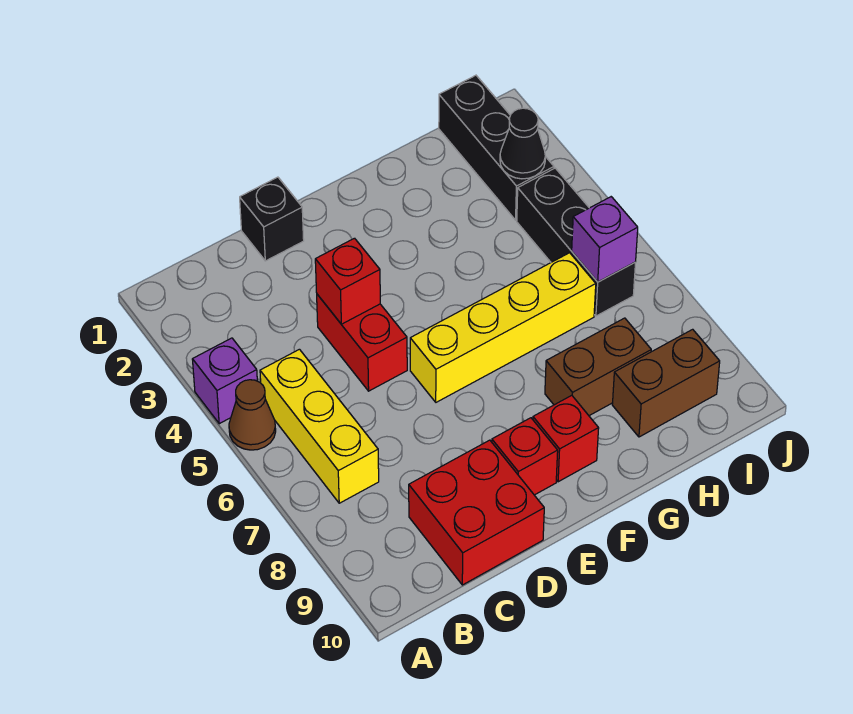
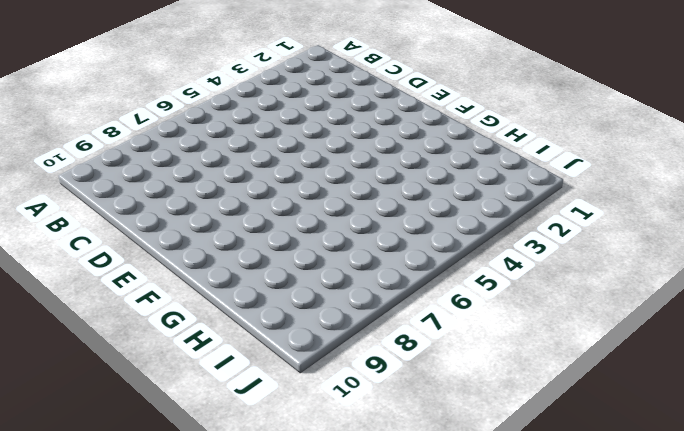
none -> purple 1x1 brick [192,338,257,424]
none -> brown 1x1 cone [229,380,276,450]
none -> yellow 1x3 brick [260,349,379,503]

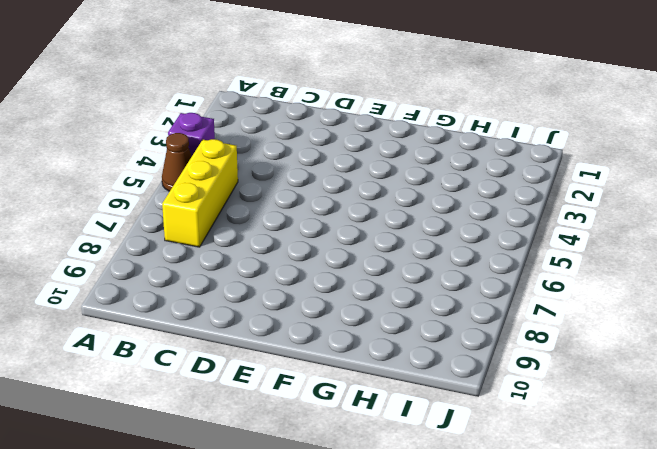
none -> red 2x2 brick [409,440,544,585]
none -> black 1x1 brick [240,177,304,261]
none -> red 1x2 brick [317,294,407,391]

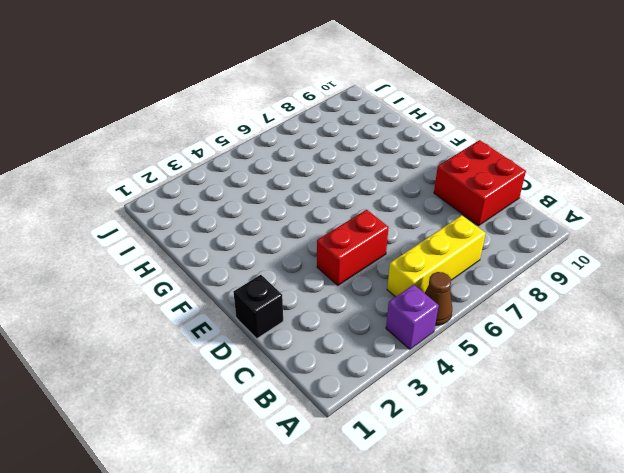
none -> yellow 1x4 brick [410,253,596,402]
none -> red 1x1 brick [492,418,558,495]
none -> red 1x1 brick [533,395,599,482]

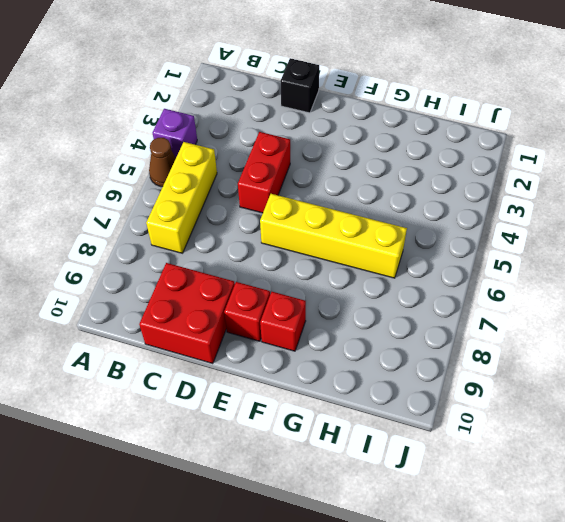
none -> brown 1x2 brick [545,318,651,416]
none -> brown 1x2 brick [612,329,720,437]
none -> black 1x3 brick [439,75,554,220]

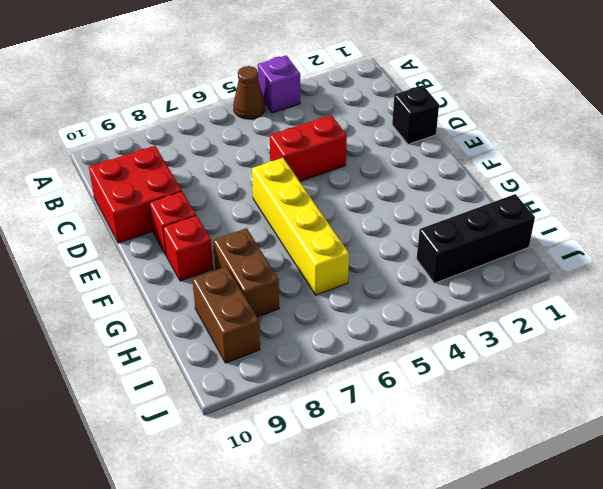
none -> yellow 1x3 brick [260,349,379,503]
none -> black 1x3 brick [517,168,636,316]
none -> red 1x1 brick [315,238,380,324]

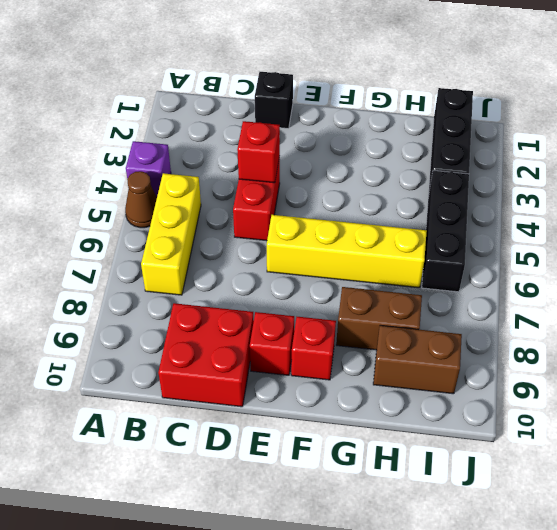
none -> black 1x1 cone [500,108,545,179]
none -> purple 1x1 brick [572,197,638,282]

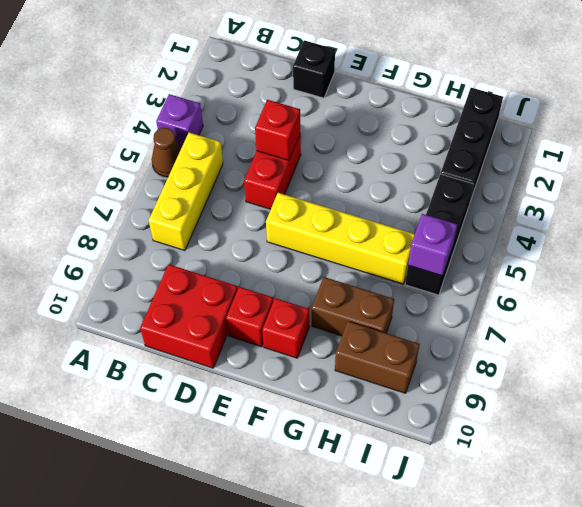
none -> black 1x1 cone [500,108,545,179]

